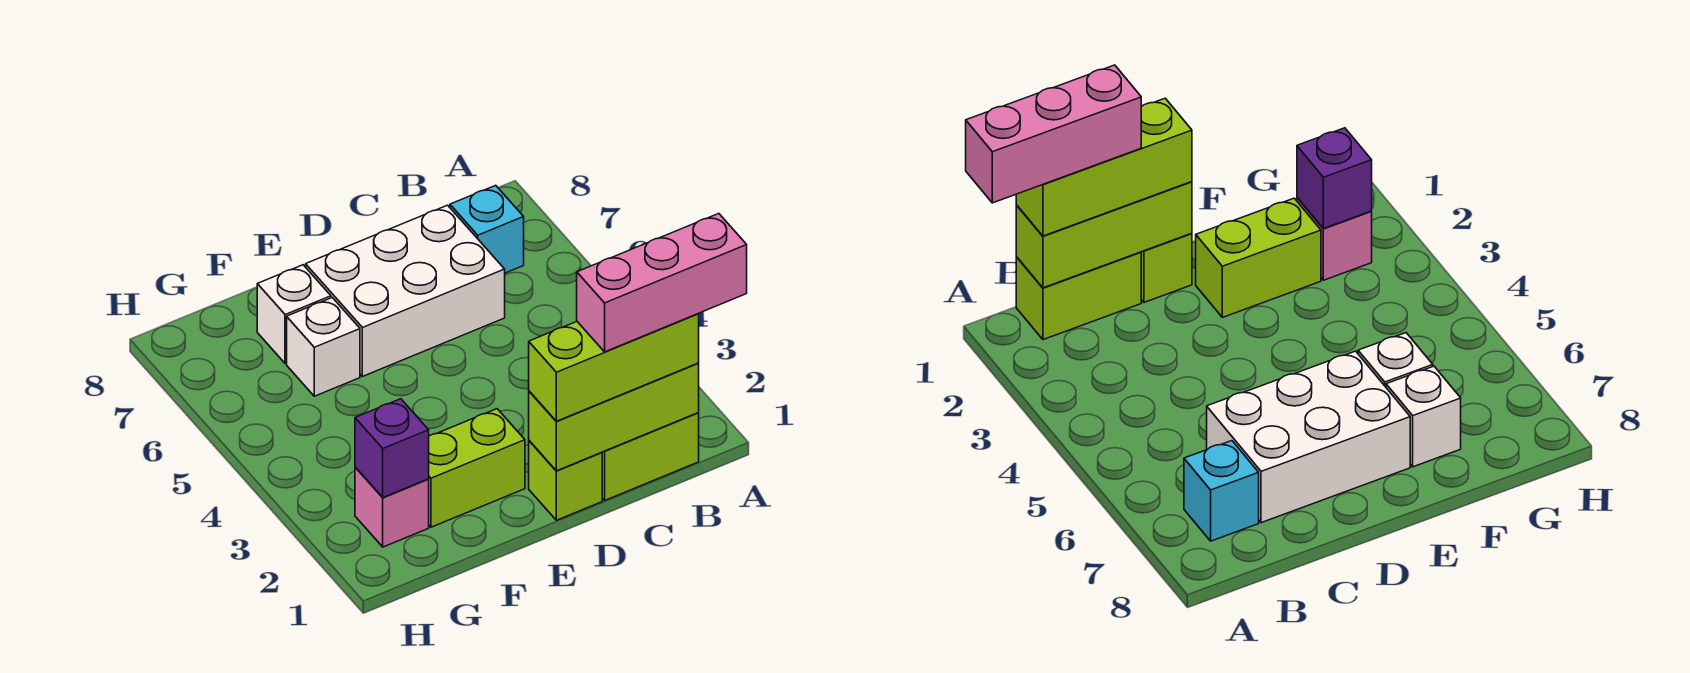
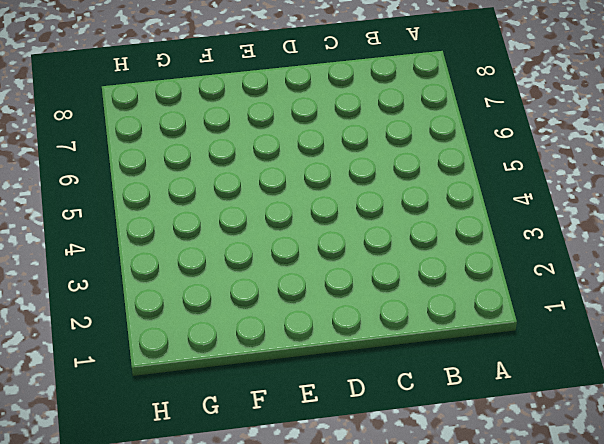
none -> lime 1x2 brick [602,413,699,500]
none -> cyan 1x1 brick [450,185,524,273]
none -> white 2x3 brick [306,205,505,377]

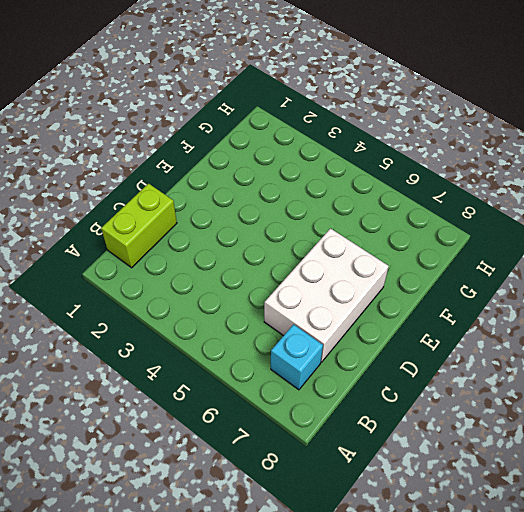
none -> lime 1x1 brick [529,441,602,520]
none -> lime 1x2 brick [428,409,525,527]
none -> white 1x1 brick [287,298,360,396]

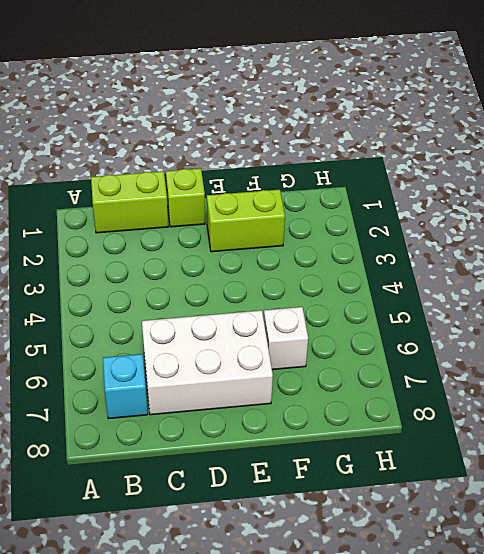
none -> white 1x1 brick [257,265,331,364]
none -> pink 1x1 brick [355,467,429,547]
none -> lime 1x3 brick [529,363,699,471]

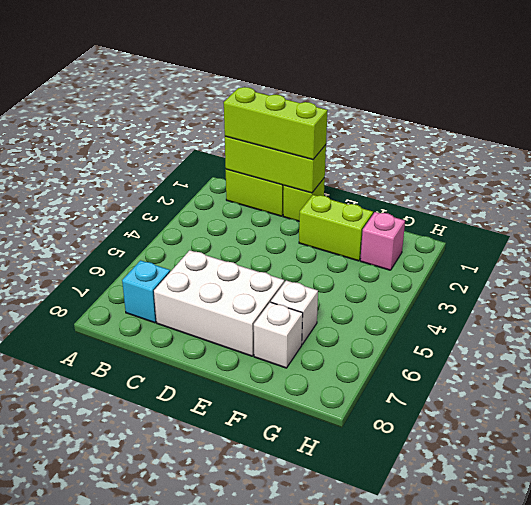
none -> purple 1x1 brick [355,399,429,497]
none -> pink 1x3 brick [577,214,747,352]

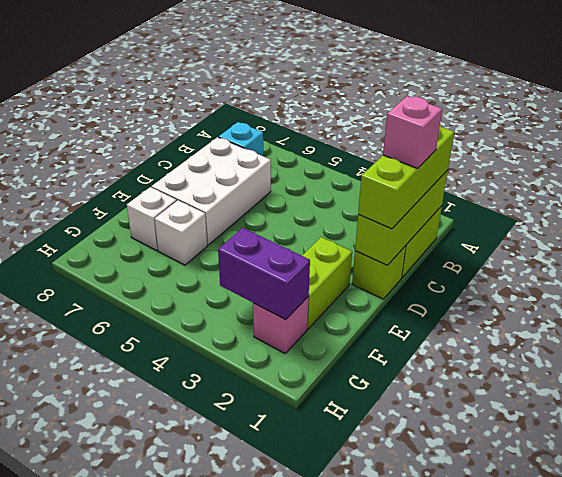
pink 1x1 brick [383,96,442,169] -> pink 1x3 brick [577,214,747,352]
purple 1x2 brick [218,228,310,320] -> purple 1x1 brick [355,399,429,497]

